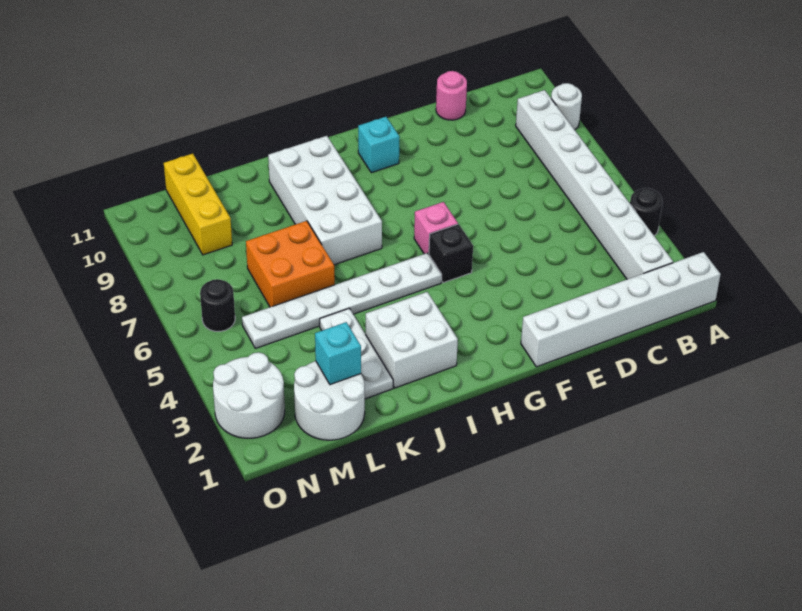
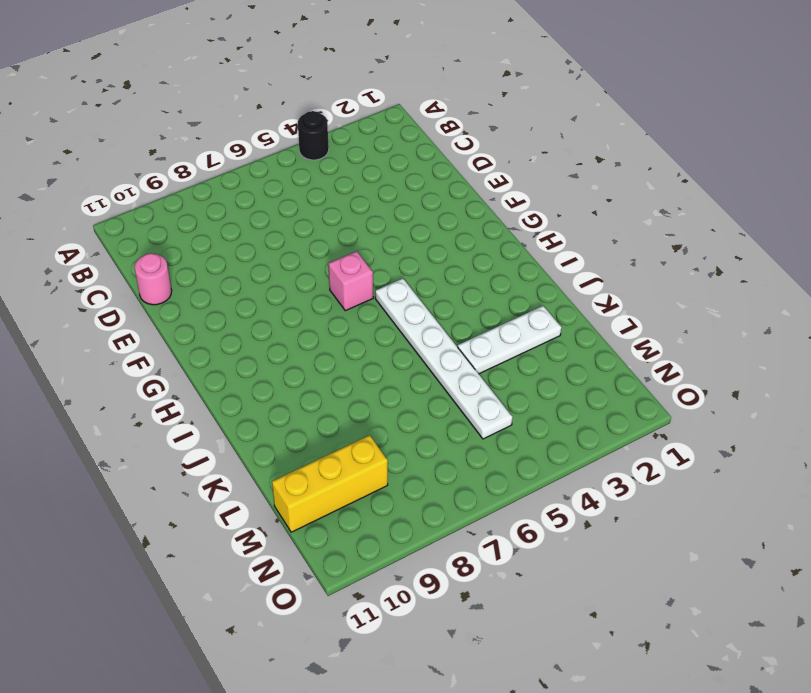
none -> white 1x6 brick [521,252,721,367]
none -> white 1x1 round brick [551,83,582,130]
none -> white 1x8 brick [516,90,673,279]

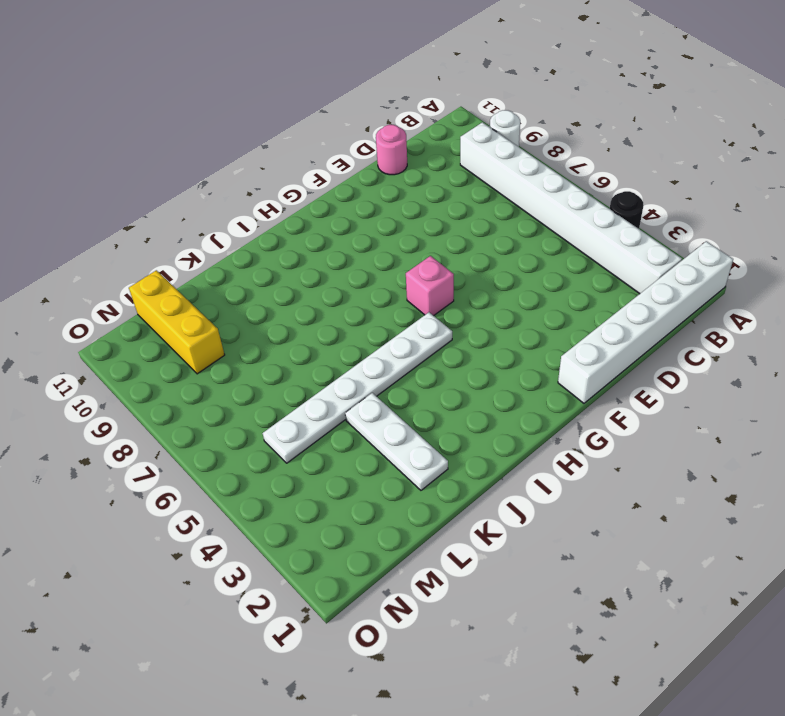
none -> black 1x1 brick [429,224,473,283]
none -> cyan 1x1 brick [358,117,400,173]
none -> white 2x2 brick [366,292,458,388]

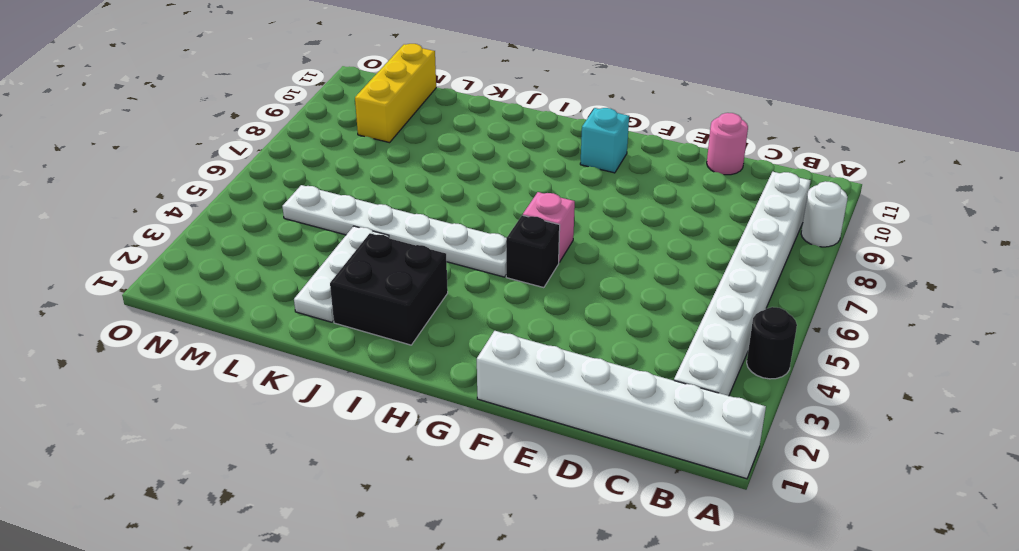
black 2x2 brick [330,233,448,345] -> white 2x2 brick [366,292,458,388]
none -> white 2x4 brick [268,136,382,265]
none -> orange 2x2 brick [246,221,335,307]
none -> white 2x2 round brick [294,361,365,440]

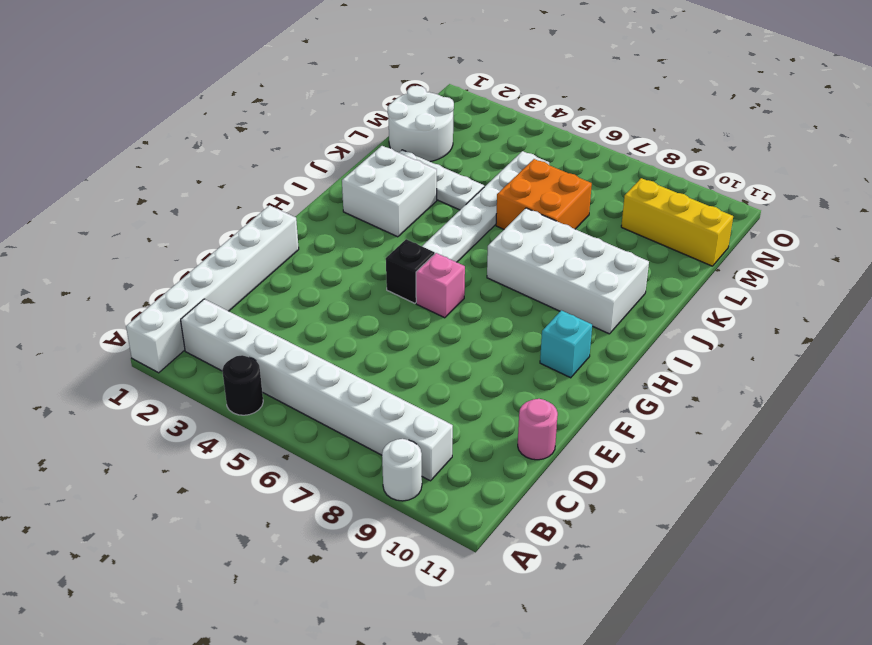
none -> white 2x2 round brick [213,352,285,438]
none -> black 1x1 round brick [200,279,235,331]
none -> cyan 1x1 brick [315,322,361,385]

